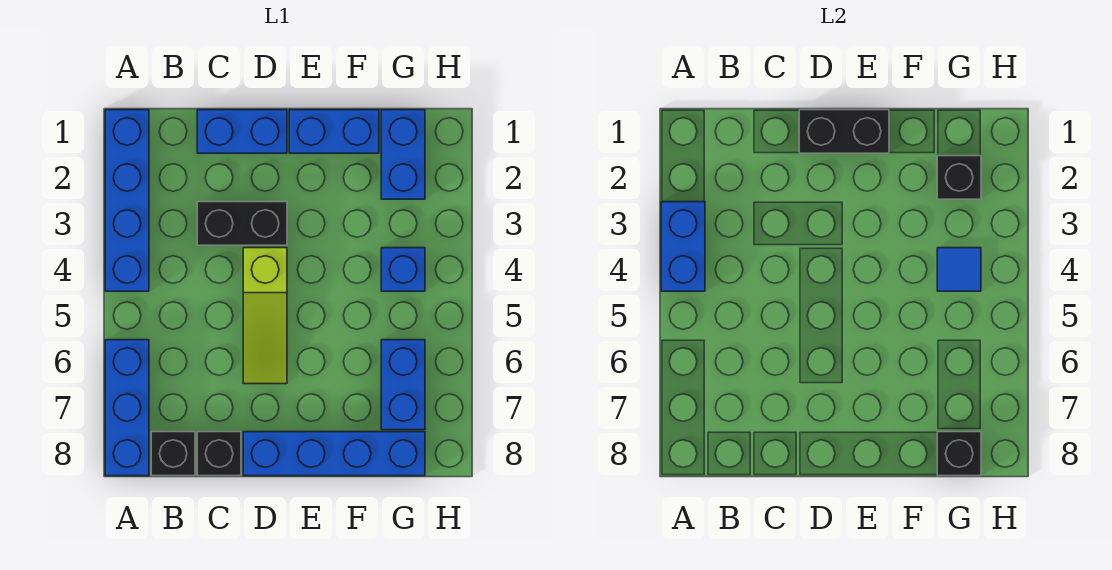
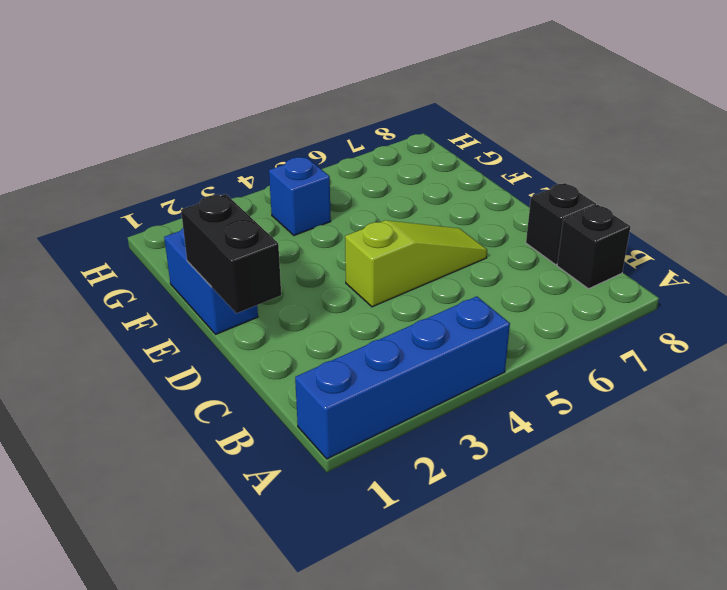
none -> blue 1x3 brick [105,340,149,476]
none -> blue 1x2 brick [197,110,287,153]
none -> black 1x2 brick [197,202,287,245]

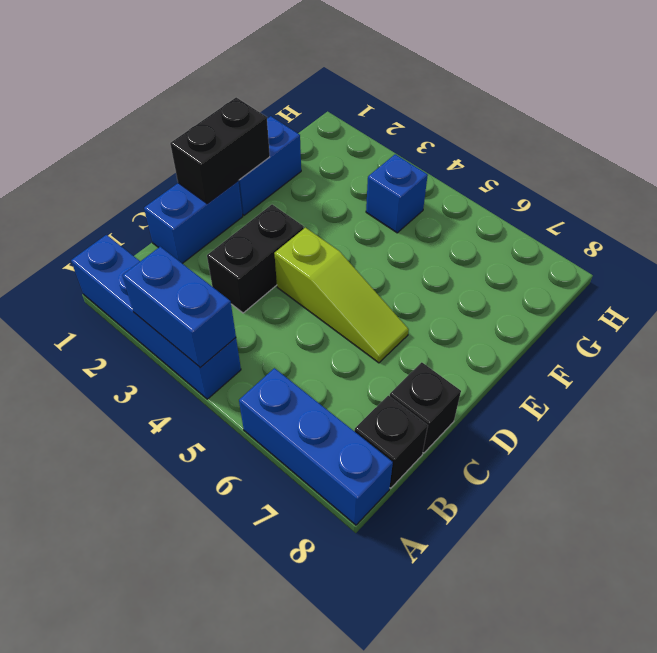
none -> blue 1x4 brick [243,432,425,476]
none -> blue 1x2 brick [381,110,425,199]
none -> blue 1x2 brick [381,340,425,430]

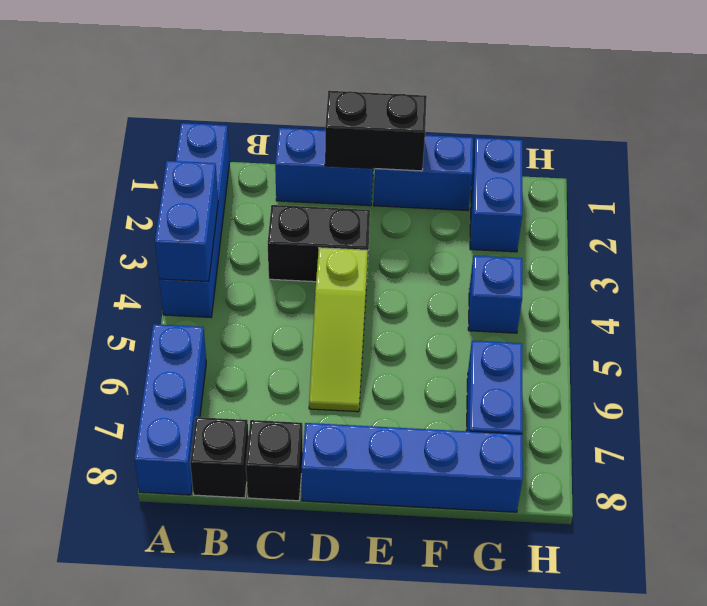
none -> black 1x1 brick [937,156,981,199]
none -> blue 1x1 tile [937,248,981,291]
none -> black 1x1 brick [937,432,981,476]

